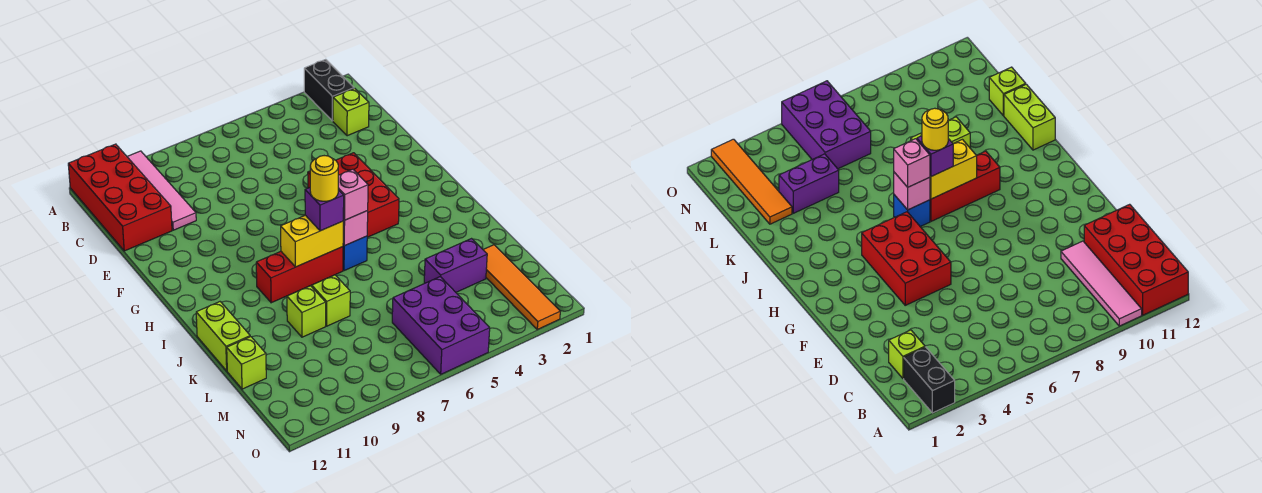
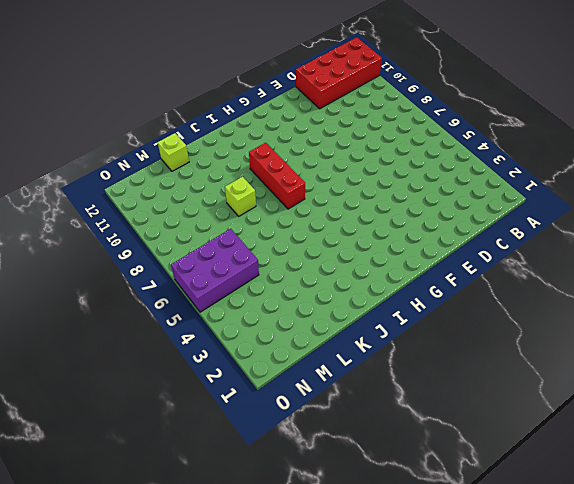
none -> black 1x2 brick [304,59,354,121]
none -> pink 1x4 tile [127,151,196,230]
none -> lime 1x1 brick [333,88,369,136]

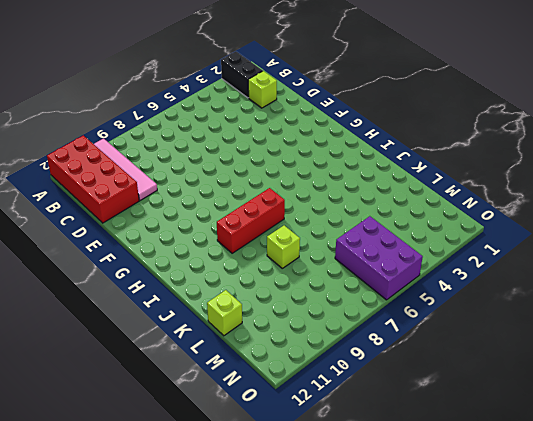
none -> red 2x3 brick [308,153,399,237]
none -> blue 1x1 brick [343,236,367,271]
none -> lime 1x2 brick [196,302,250,371]

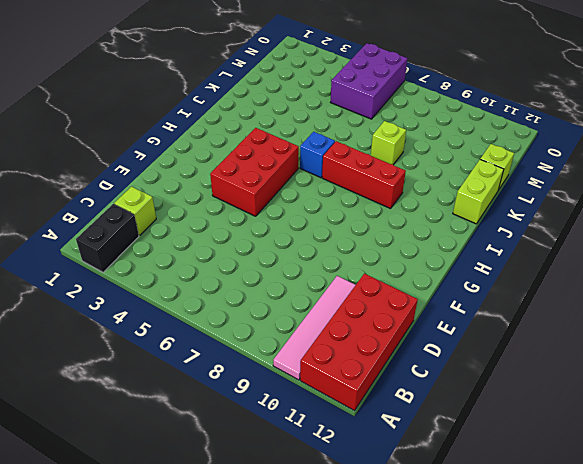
none -> lime 1x1 brick [287,286,326,337]
none -> orange 1x4 tile [483,245,560,329]
none -> purple 1x2 brick [424,239,487,292]

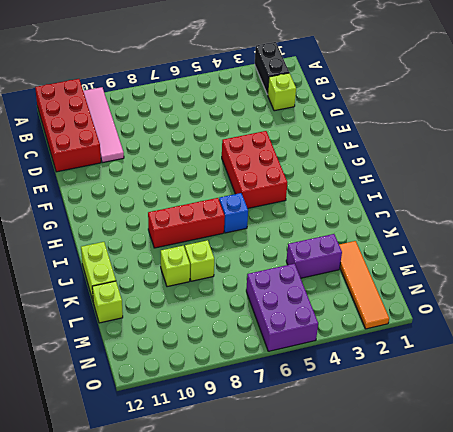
none -> pink 1x1 brick [343,211,368,246]
none -> yellow 1x2 brick [281,215,343,267]
none -> pink 1x1 brick [338,169,368,220]

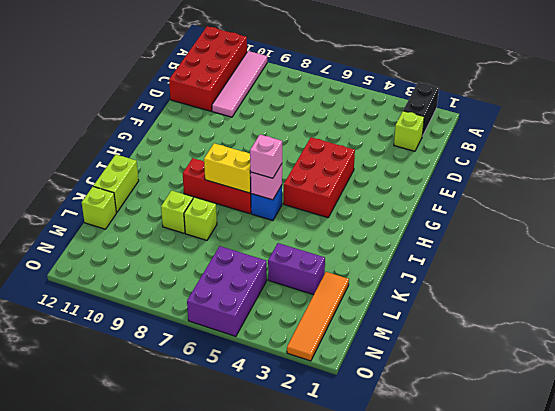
none -> purple 1x1 brick [305,188,344,231]
none -> yellow 1x1 round brick [310,156,338,201]

